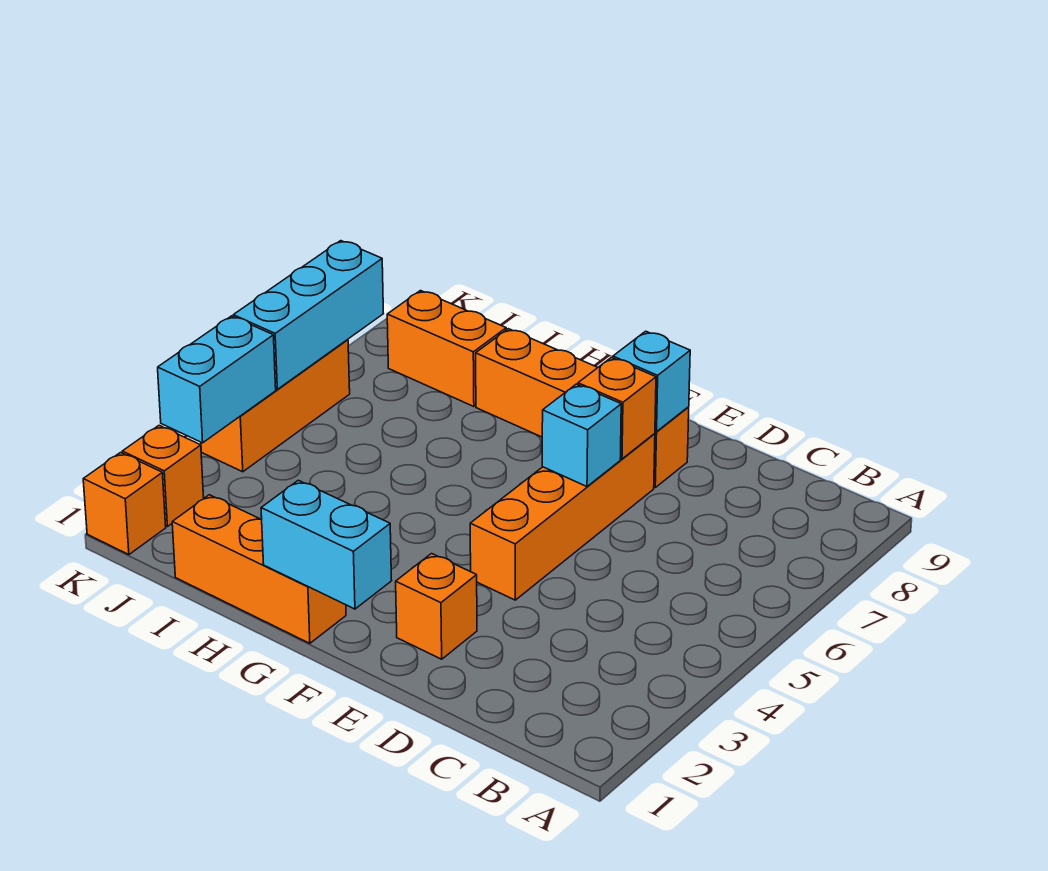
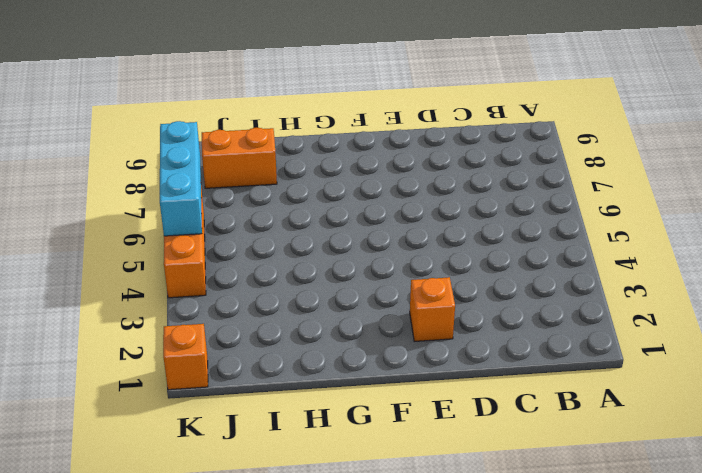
none -> orange 1x4 brick [470,434,655,600]
none -> orange 1x4 brick [476,329,689,487]
none -> orange 1x3 brick [172,495,346,643]

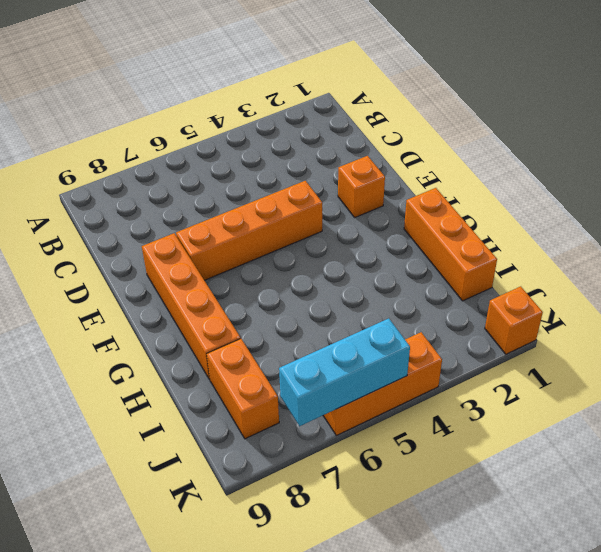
none -> orange 1x1 brick [122,426,204,527]
none -> cyan 1x1 brick [542,384,621,487]
none -> orange 1x1 brick [578,358,656,459]

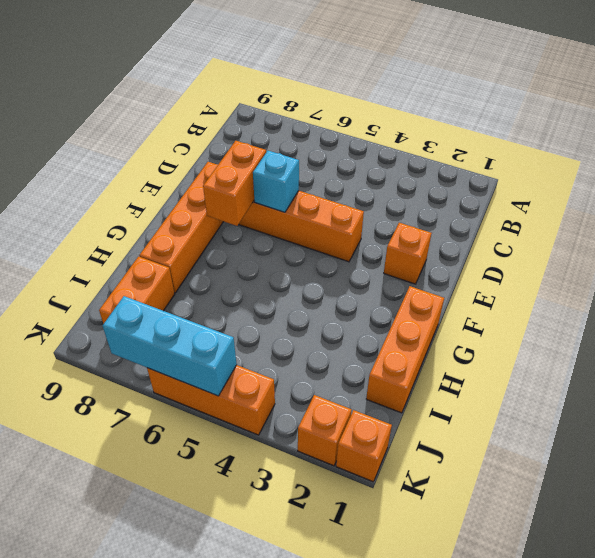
orange 1x2 brick [203,141,266,226] -> orange 1x1 brick [578,358,656,459]
none -> cyan 1x1 brick [613,331,690,432]
none -> cyan 1x2 brick [261,480,392,609]
none -> cyan 1x2 brick [158,316,276,443]

